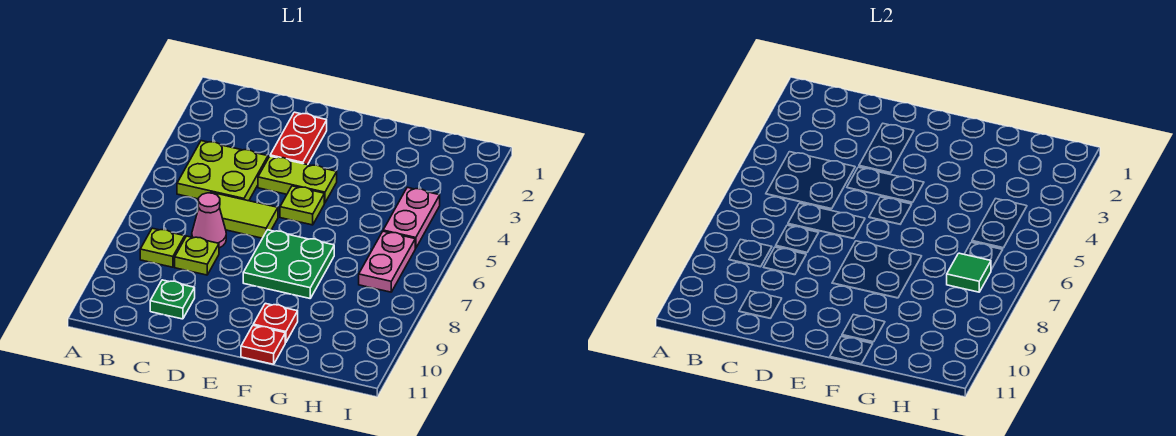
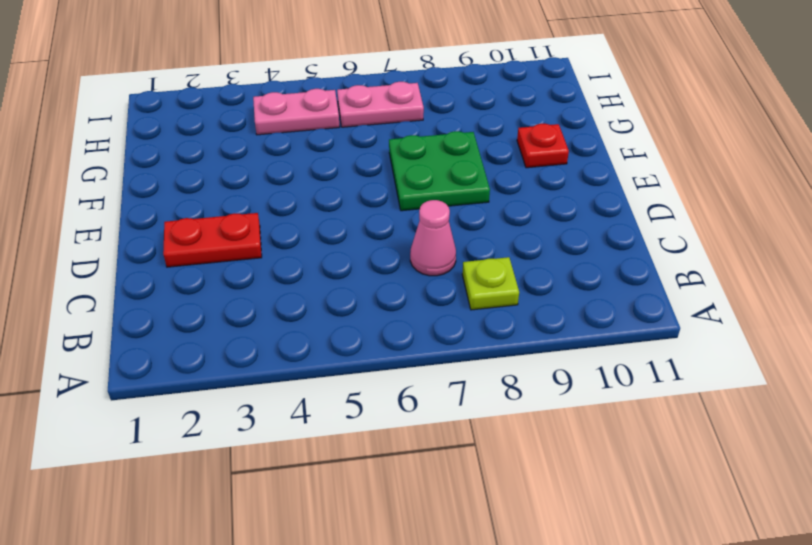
none -> lime 2x2 plate [177,141,268,201]
none -> lime 1x2 tile [211,192,278,238]
none -> lime 1x1 plate [175,236,219,275]

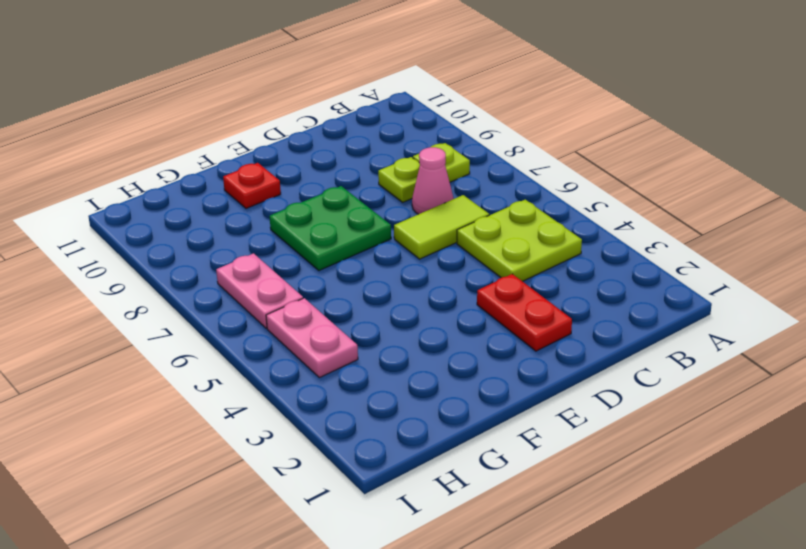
none -> green 1x1 plate [150,280,195,319]
none -> lime 1x2 plate [258,156,337,203]
none -> lime 1x1 plate [280,186,324,225]

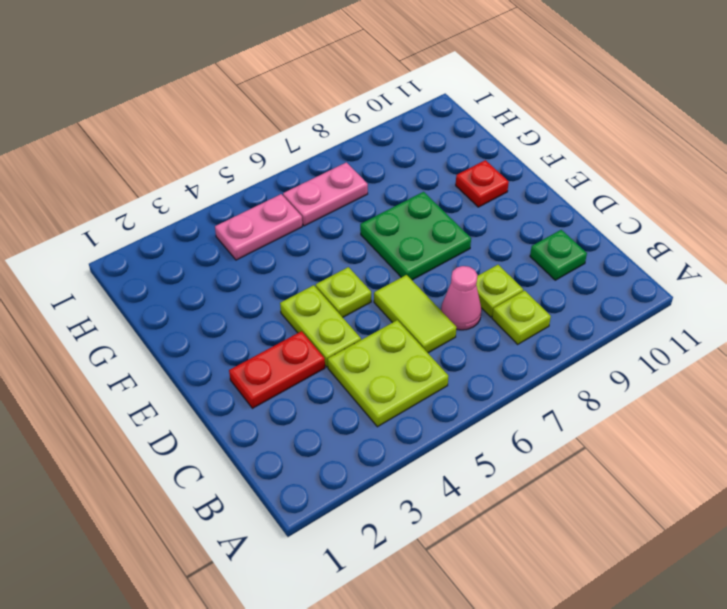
none -> red 1x1 plate [241,325,285,364]
none -> green 1x1 tile [947,253,991,292]

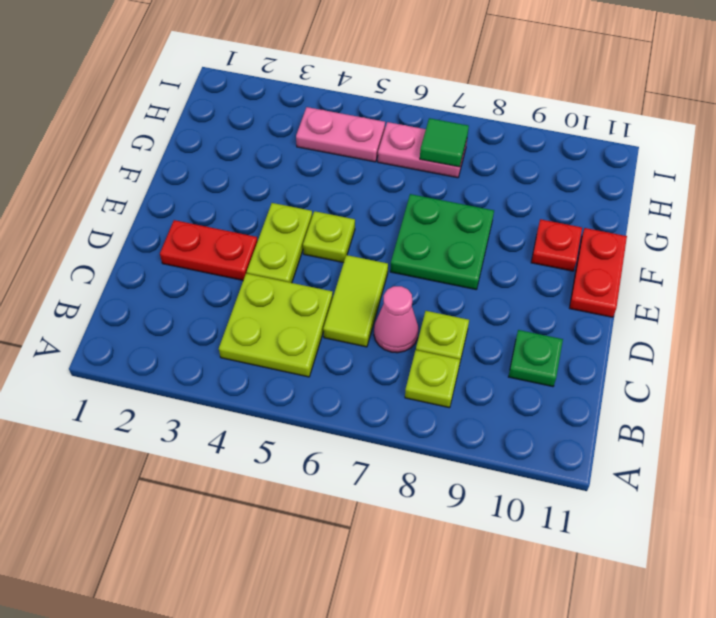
red 1x2 plate [570,228,627,317] -> red 1x1 plate [241,325,285,364]

